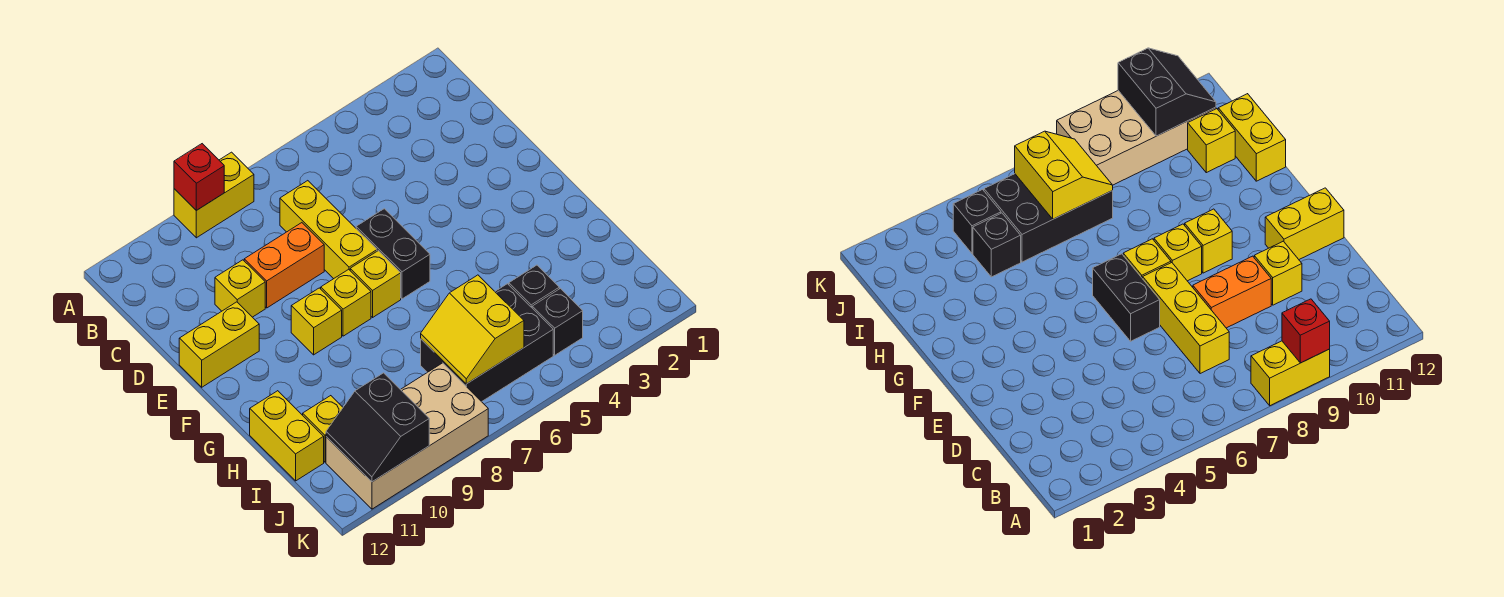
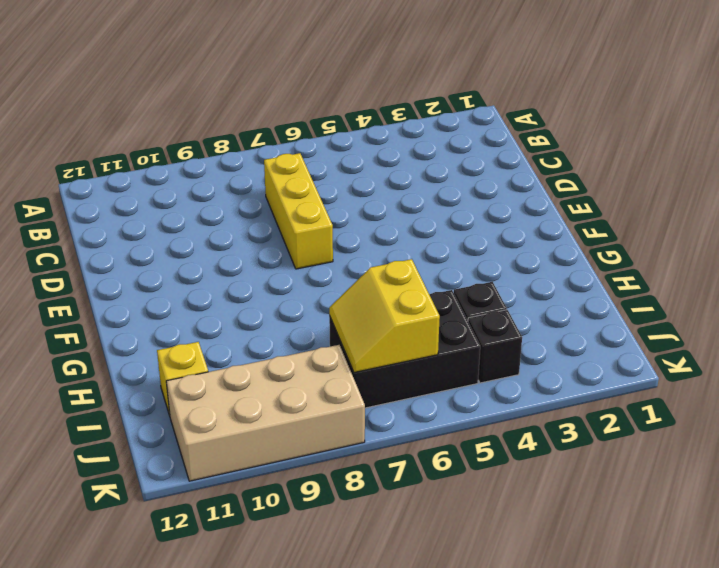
none -> yellow 1x2 brick [174,152,254,238]
none -> orange 1x2 brick [244,223,324,308]
none -> yellow 1x1 brick [215,260,265,317]

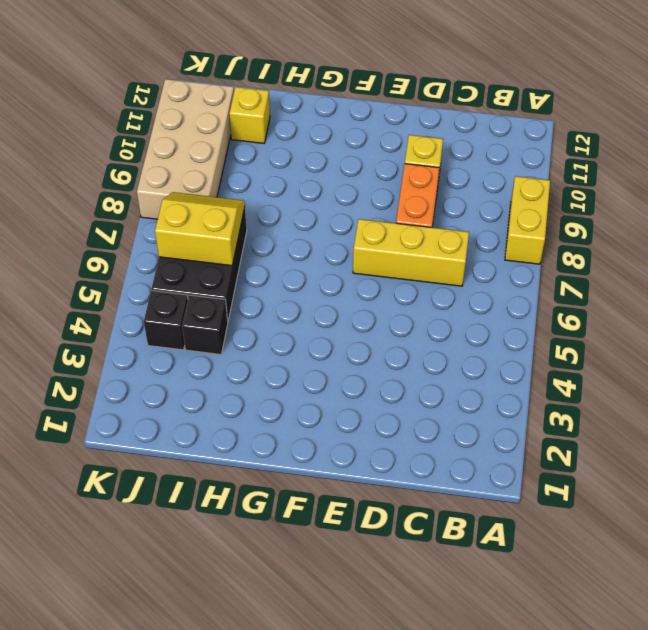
none -> black 1x2 brick [356,209,430,299]
none -> yellow 1x2 brick [179,302,259,387]
none -> yellow 1x1 brick [350,251,401,317]

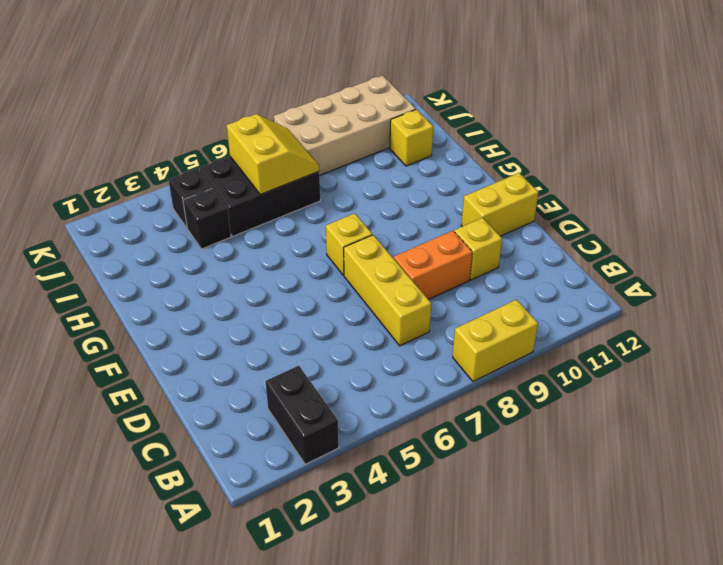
black 1x2 brick [265,366,339,464] -> black 1x2 brick moved to [356,209,430,299]
none -> yellow 1x1 brick [321,269,371,336]
none -> yellow 1x1 brick [291,288,342,355]
none -> yellow 1x2 brick [250,391,324,481]

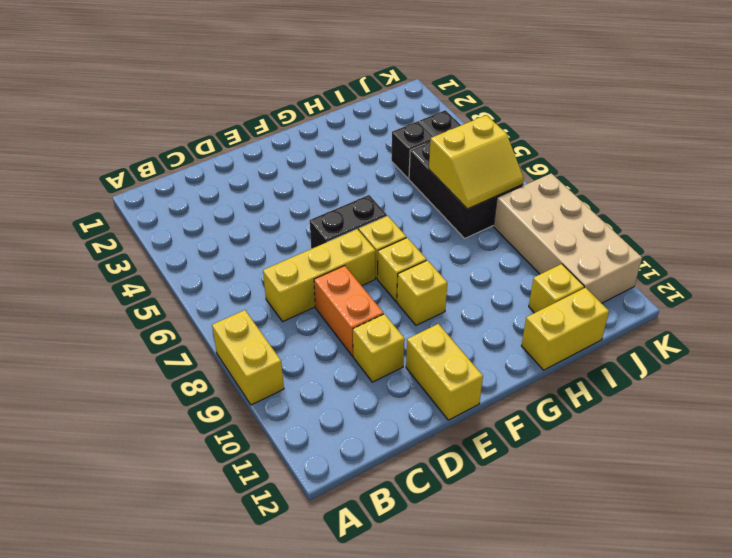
none -> red 1x1 brick [174,144,224,210]
none -> black 2x2 slope [326,373,429,482]

